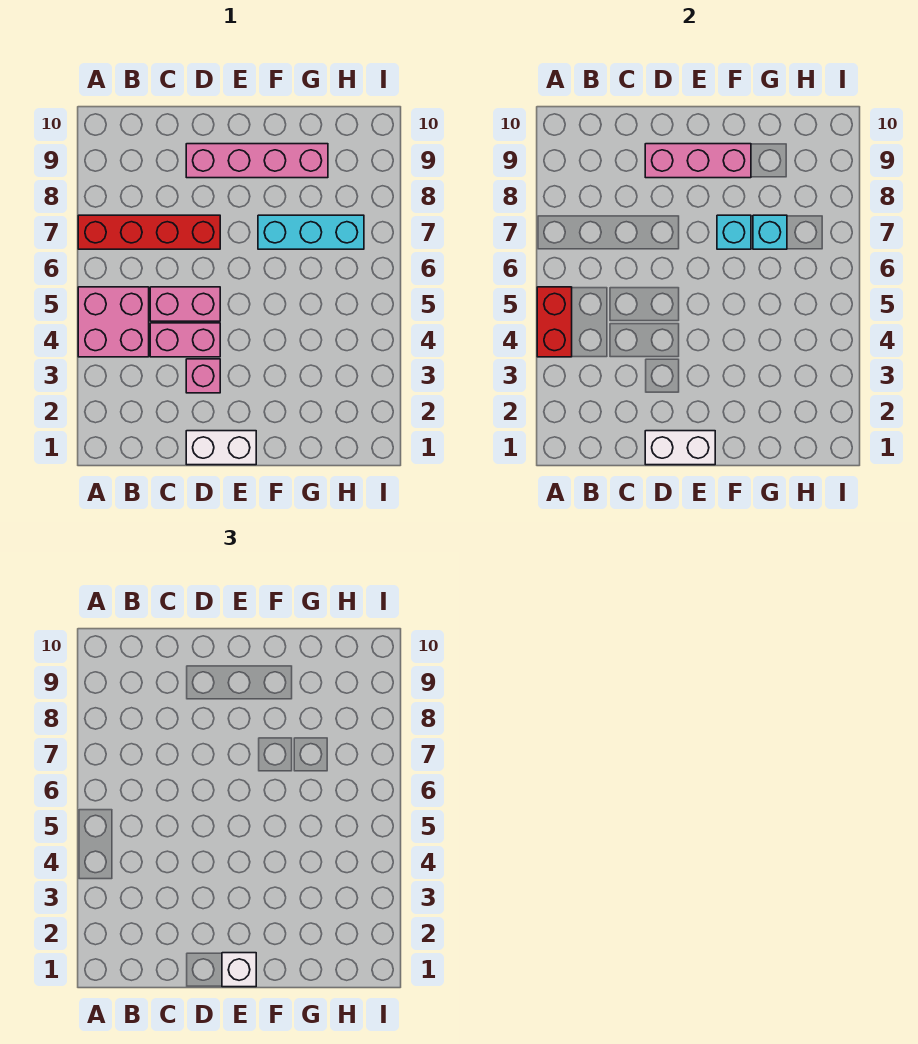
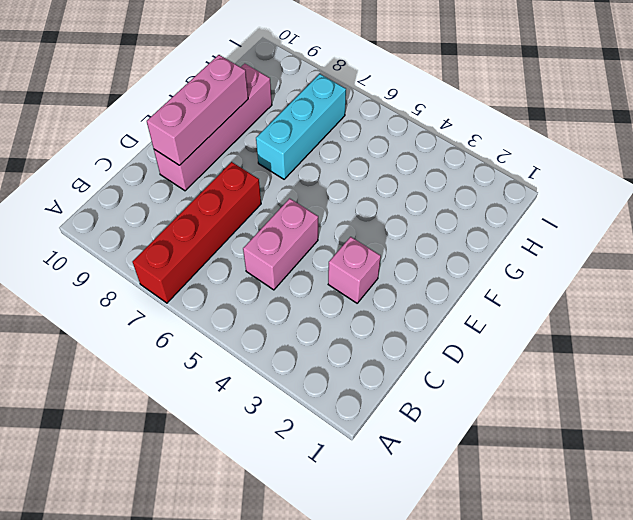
none -> pink 2x2 brick [78,287,149,357]
none -> pink 1x2 brick [150,323,220,357]
none -> white 1x2 brick [186,431,256,465]

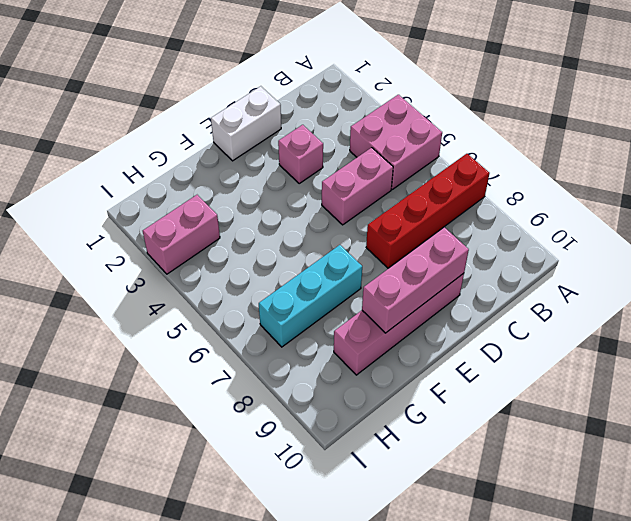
pink 1x2 brick [143,195,220,274] -> pink 1x2 brick moved to [150,323,220,357]
none -> red 1x2 brick [537,287,572,357]
none -> white 1x2 brick [645,431,715,465]
none -> cyan 1x1 brick [717,215,751,249]

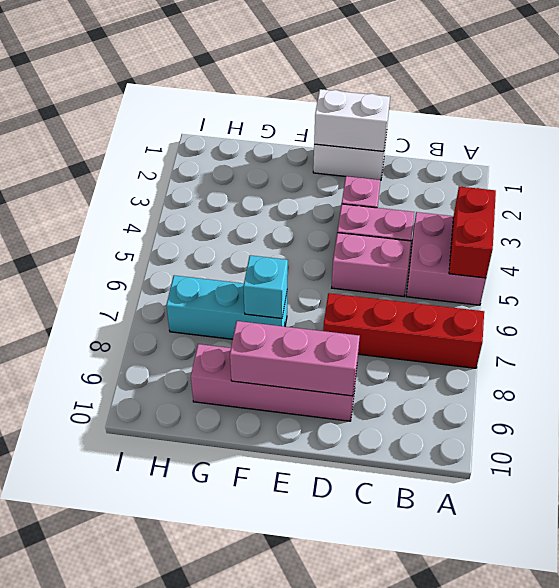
none -> cyan 1x1 brick [753,215,787,249]
none -> white 1x1 brick [222,953,256,987]

